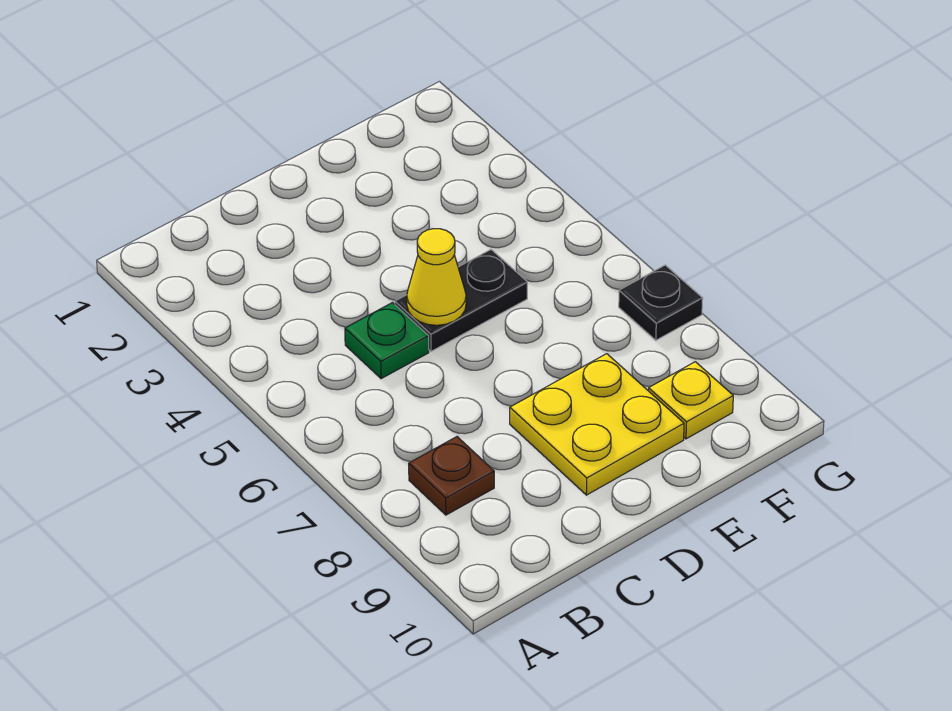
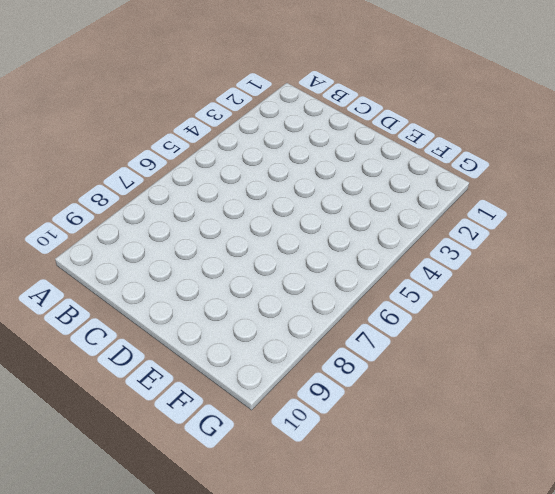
none -> brown 1x1 plate [409,437,494,515]
none -> green 1x1 plate [345,303,429,379]

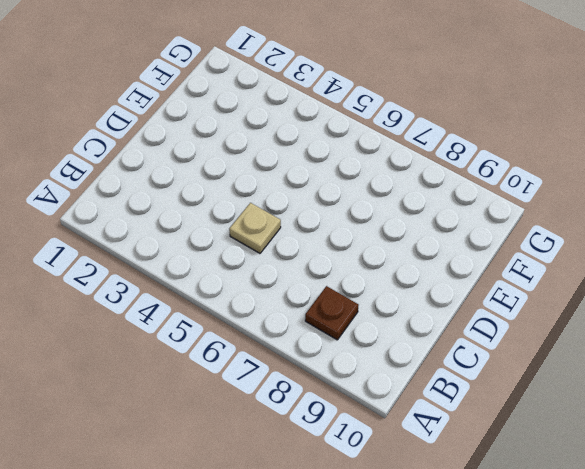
tan 1x1 plate [229,203,281,253] -> green 1x1 plate [345,303,429,379]
none -> black 1x2 plate [395,250,527,351]
none -> yellow 2x2 plate [510,354,684,495]

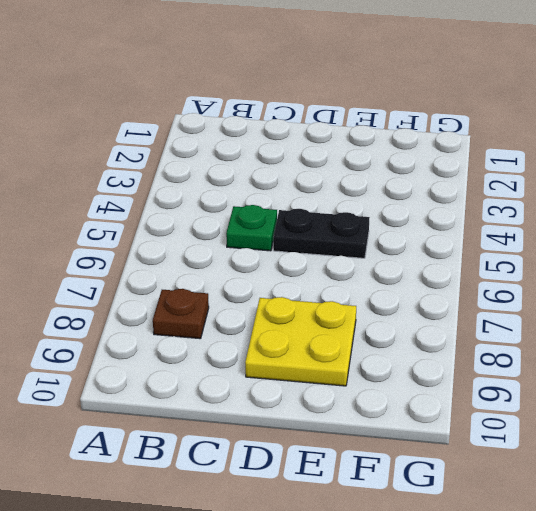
none -> yellow 1x1 plate [649,362,733,439]
none -> black 1x1 plate [619,265,703,340]

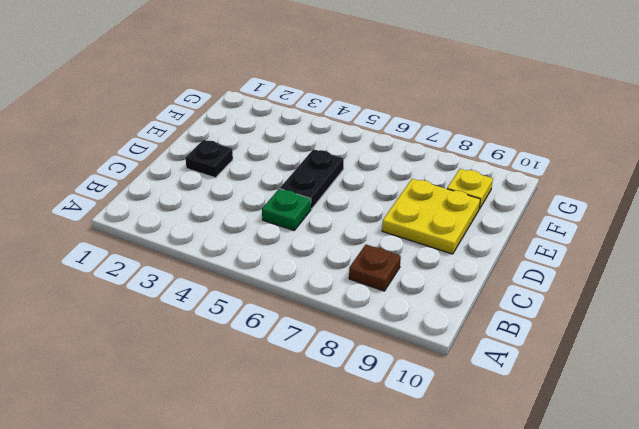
black 1x1 plate [185,140,233,178] -> black 1x1 plate moved to [619,265,703,340]
none -> yellow 1x1 cone [407,229,466,325]

